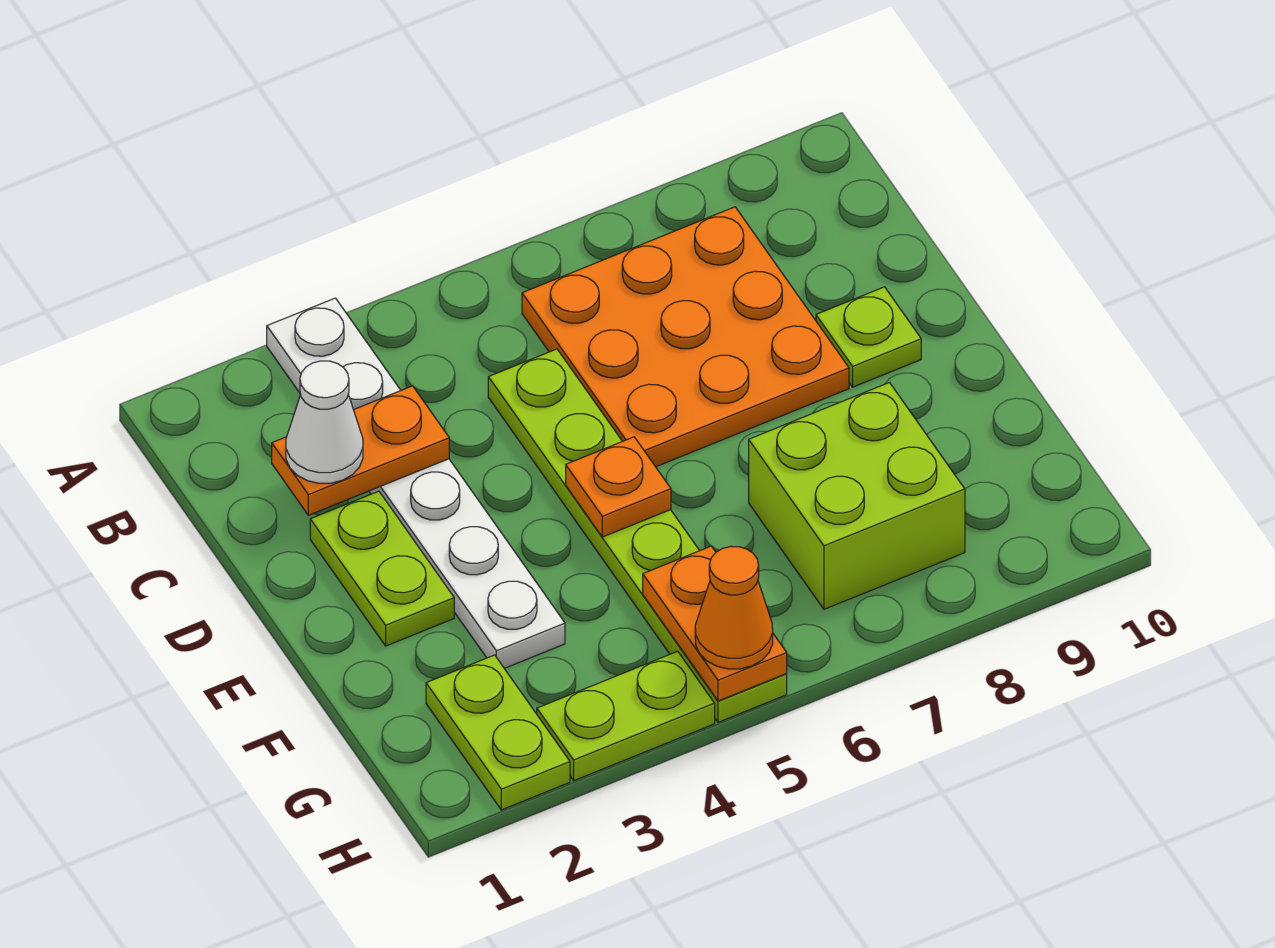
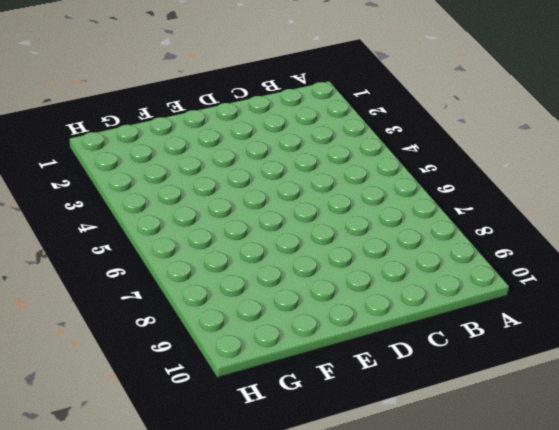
none -> white 1x6 plate [267,298,565,668]
none -> orange 3x3 plate [522,207,849,467]
none -> lime 1x6 plate [488,349,787,722]

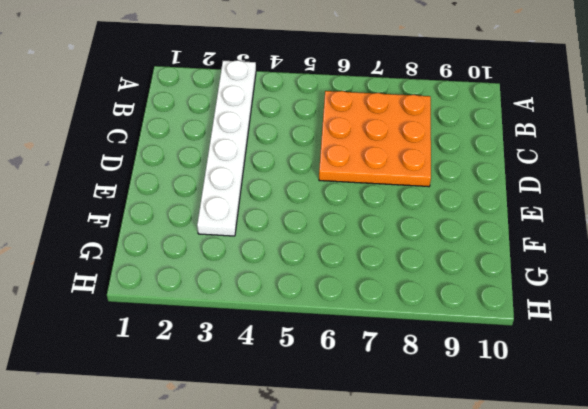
none -> lime 1x6 plate [488,349,787,722]
none -> lime 1x2 plate [310,491,454,646]
none -> lime 1x1 plate [816,287,921,387]

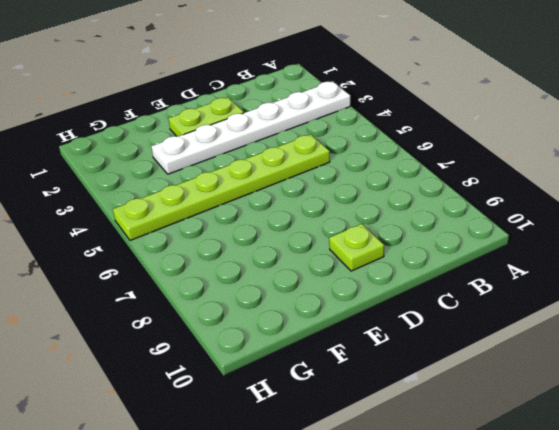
none -> orange 3x3 plate [522,207,849,467]
none -> lime 2x2 brick [749,383,965,609]
none -> lime 1x2 plate [426,655,570,810]

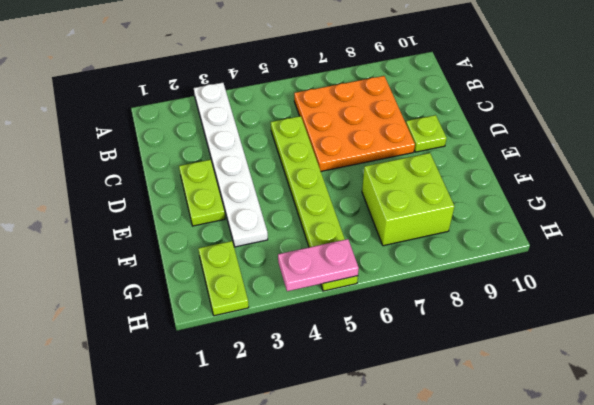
pink 1x2 plate [278,239,359,291] -> orange 1x2 plate [643,546,787,701]
none -> lime 1x2 plate [537,651,715,781]
none -> orange 1x2 plate [272,386,449,515]
none -> orange 1x1 plate [566,437,671,537]

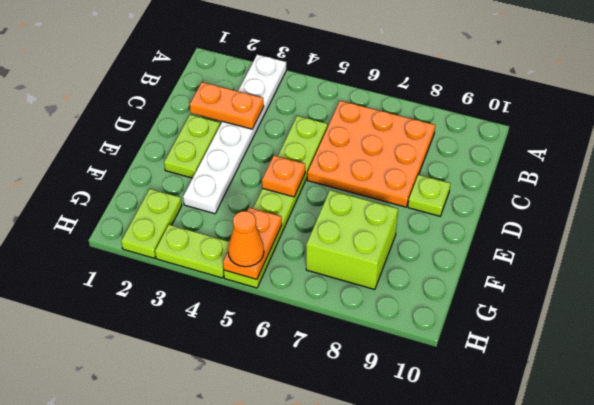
none -> white 1x1 cone [286,361,363,483]

